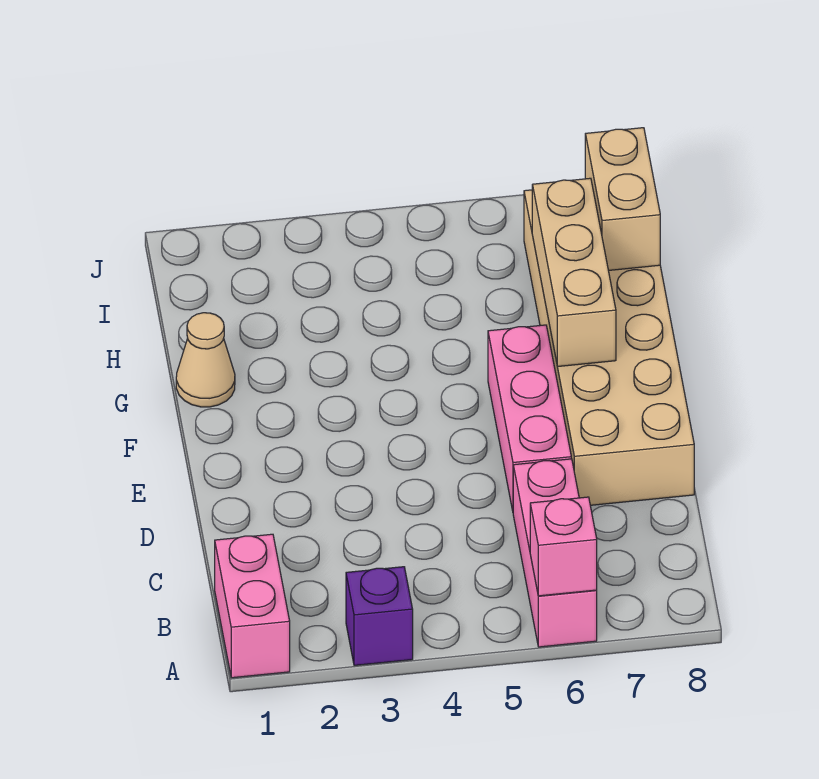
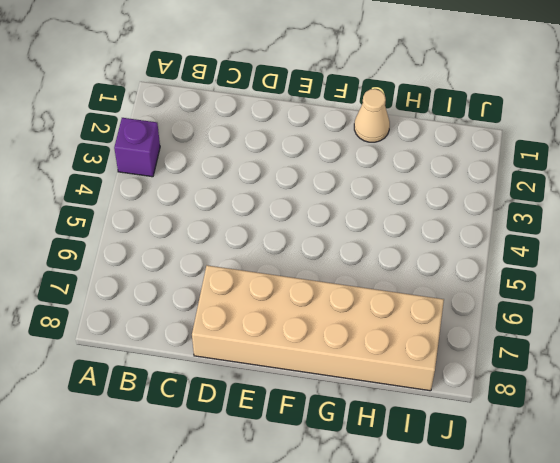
none -> pink 1x2 brick [215,534,290,678]
none -> pink 1x3 brick [513,459,597,647]

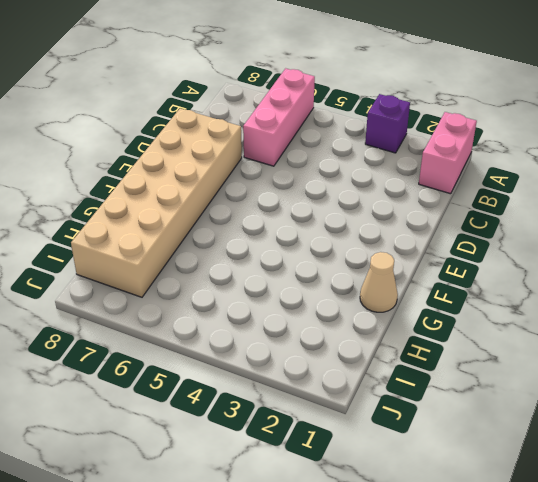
none -> pink 1x3 brick [488,325,571,511]
none -> pink 1x1 brick [530,497,597,596]

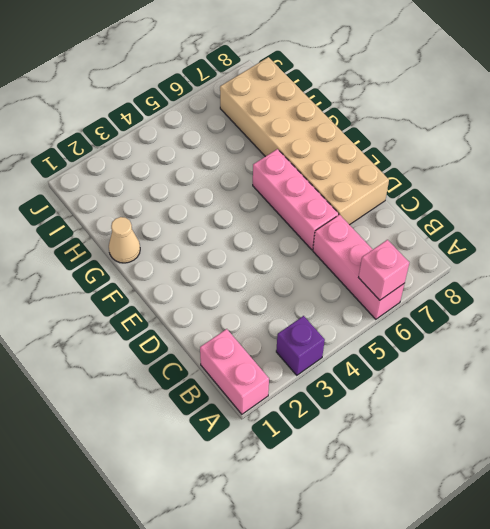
none -> tan 1x3 brick [532,178,616,367]
none -> tan 1x2 brick [585,128,660,271]

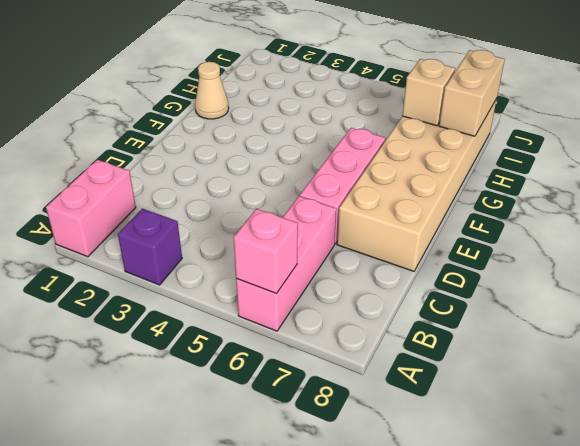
tan 1x1 brick [402,59,455,126] -> tan 1x3 brick [532,178,616,367]

